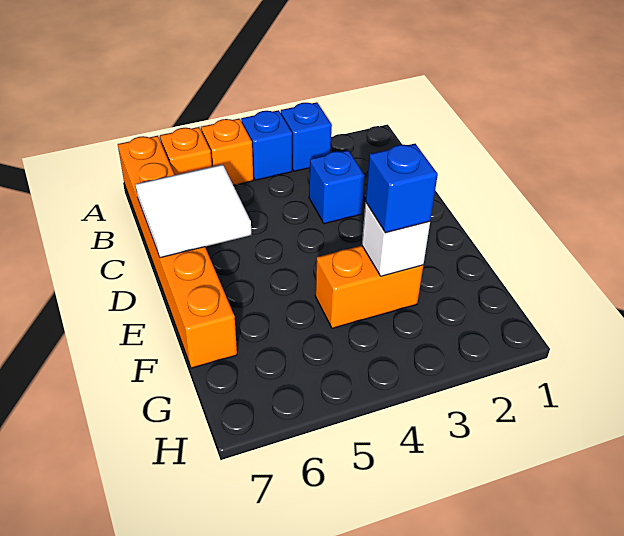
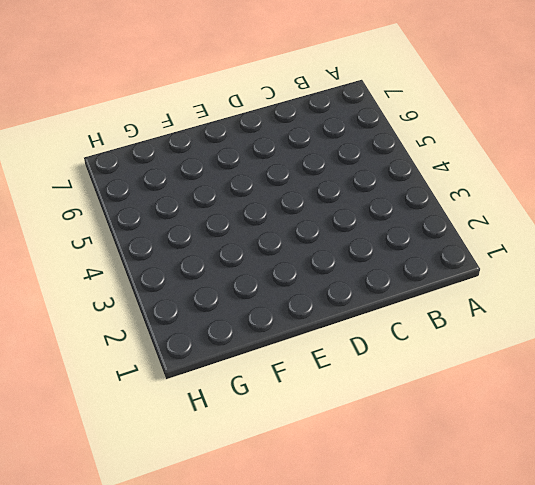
none -> blue 1x1 brick [281,102,332,171]
none -> blue 1x1 brick [241,110,292,180]

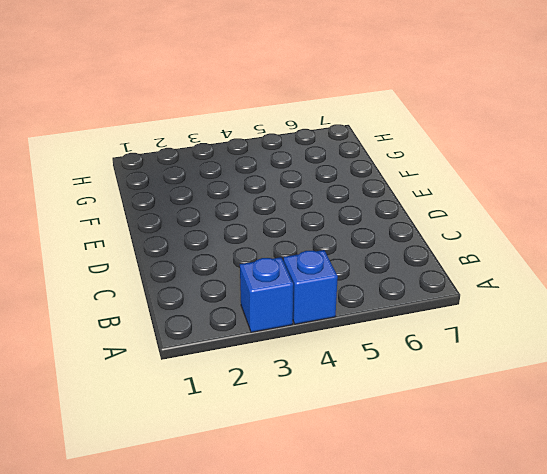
none -> orange 1x1 brick [201,119,253,185]
none -> orange 1x1 brick [160,127,212,175]

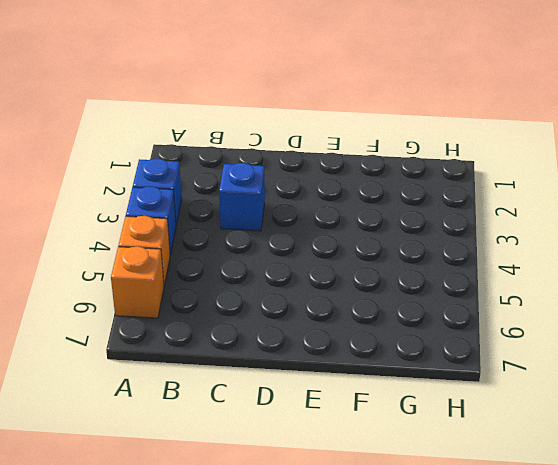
none -> orange 1x6 brick [118,136,237,368]
none -> orange 1x2 brick [315,246,423,328]

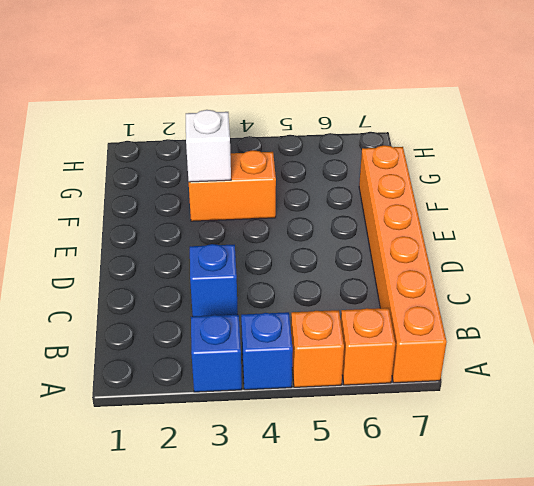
none -> white 2x2 tile [135,165,252,258]
none -> blue 1x1 brick [365,144,438,233]

